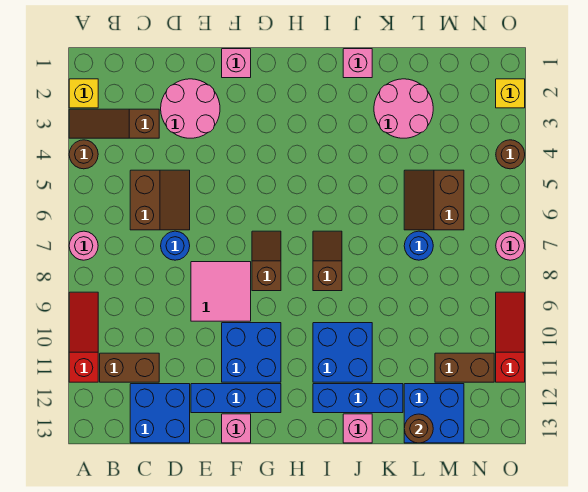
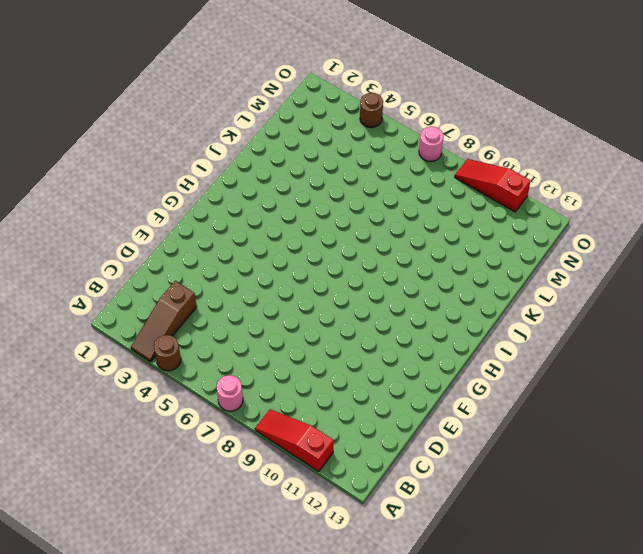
none -> yellow 1x1 brick [69,79,98,108]
none -> brown 1x2 brick [100,353,159,382]
none -> brown 2x2 slope [130,170,190,230]
none -> blue 2x2 brick [130,384,190,443]

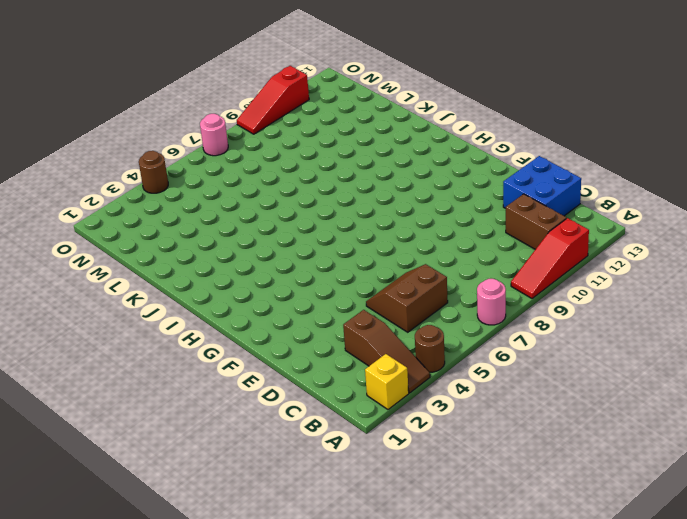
none -> pink 2x2 round brick [161,79,220,138]
none -> blue 1x1 round brick [161,231,190,260]
none -> pink 2x2 tile [191,262,251,321]
none -> blue 1x3 brick [191,384,281,413]

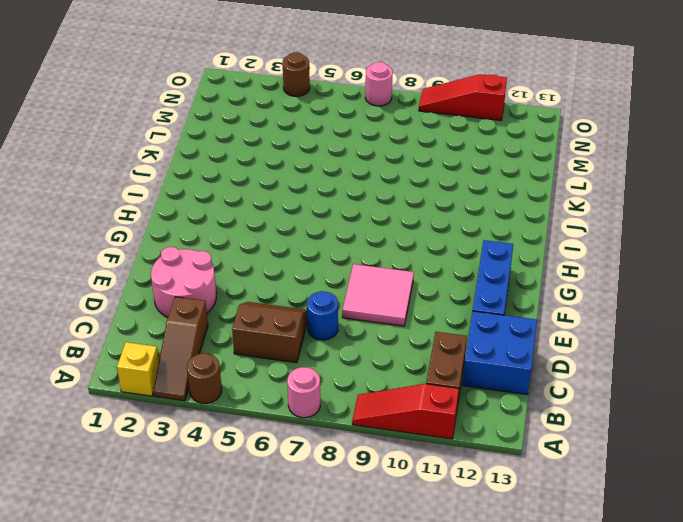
none -> pink 1x1 brick [222,49,251,78]
none -> blue 2x2 brick [222,323,281,382]
none -> pink 1x1 brick [222,414,251,443]
none -> brown 1x2 slope [252,231,281,291]

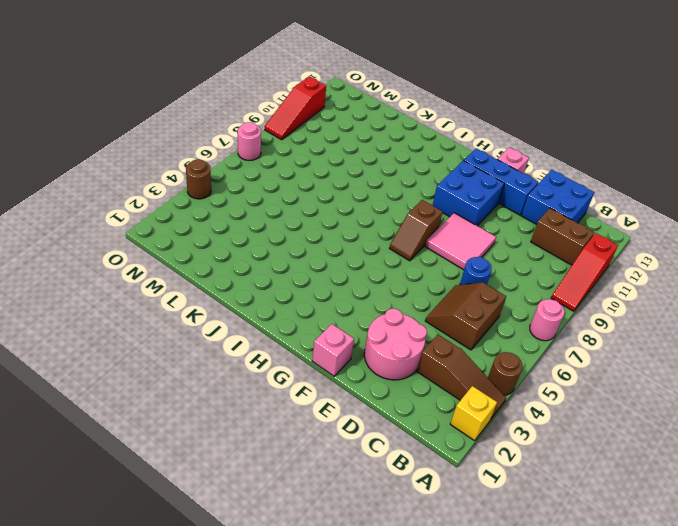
none -> brown 1x2 slope [313,231,342,291]
none -> blue 2x2 brick [313,323,372,382]
none -> blue 1x3 brick [313,384,403,413]
none -> pink 1x1 brick [343,49,372,78]

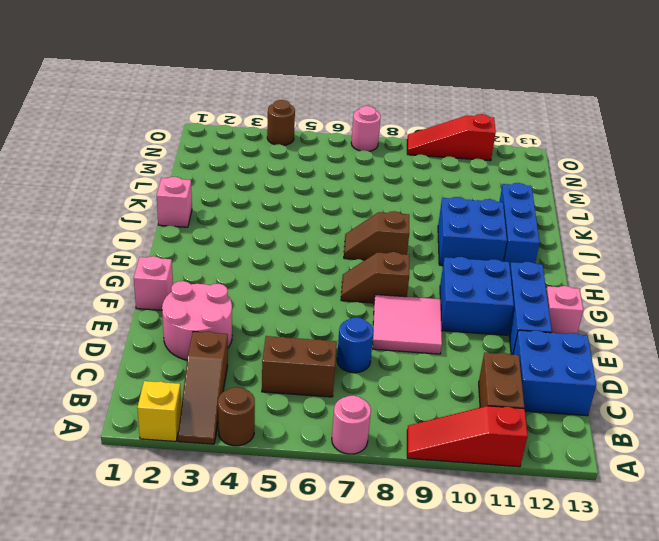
none -> pink 1x1 brick [343,414,372,443]
none -> pink 2x2 round brick [374,79,433,138]
none -> brown 2x2 slope [404,170,464,230]
none -> blue 1x1 round brick [404,231,433,260]

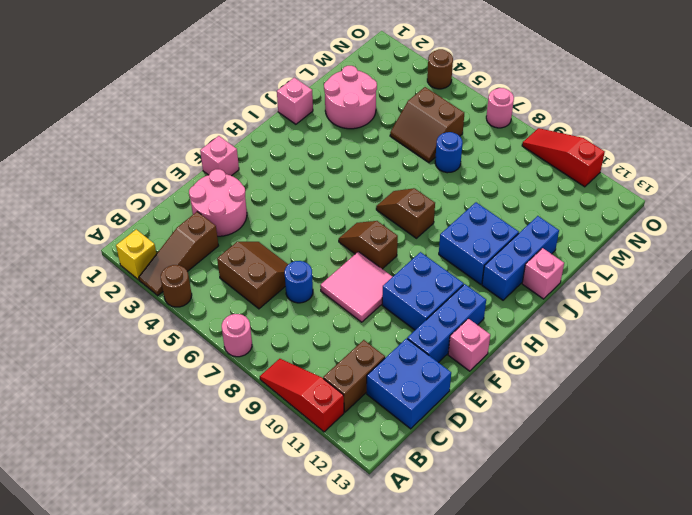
none -> blue 2x2 brick [404,384,464,443]
none -> brown 1x2 brick [435,353,494,382]
none -> yellow 1x1 brick [496,79,525,108]
none -> brown 1x1 round brick [404,414,433,443]

